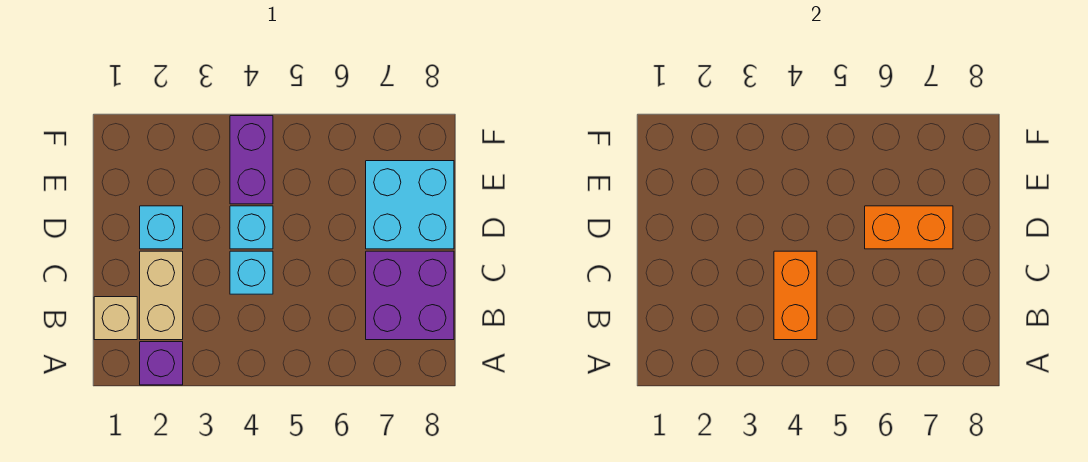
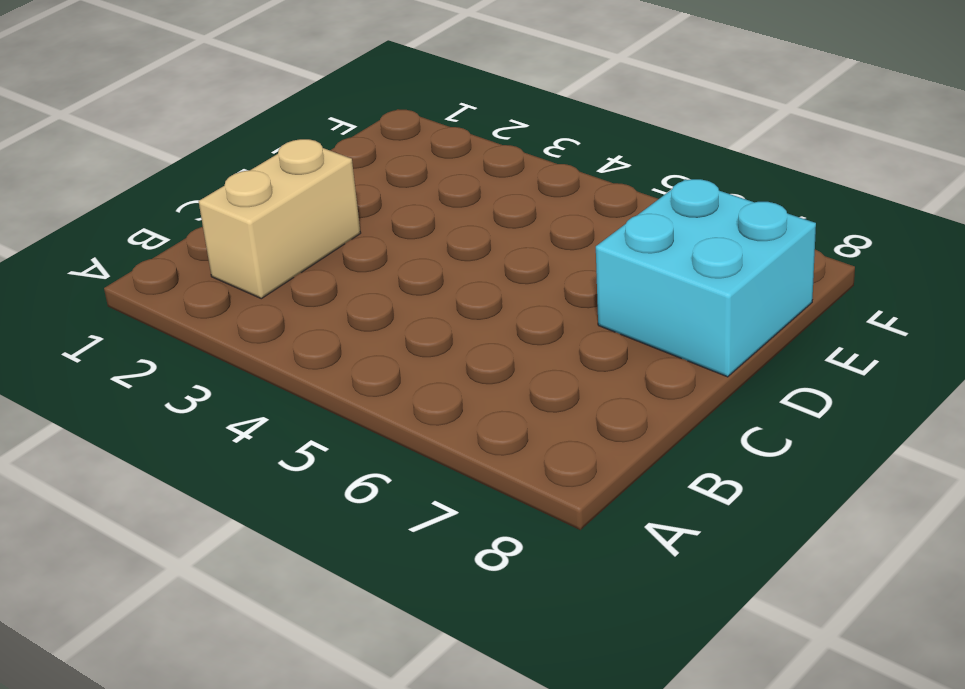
none -> purple 1x1 brick [140,342,183,385]
none -> tan 1x1 brick [94,297,137,340]

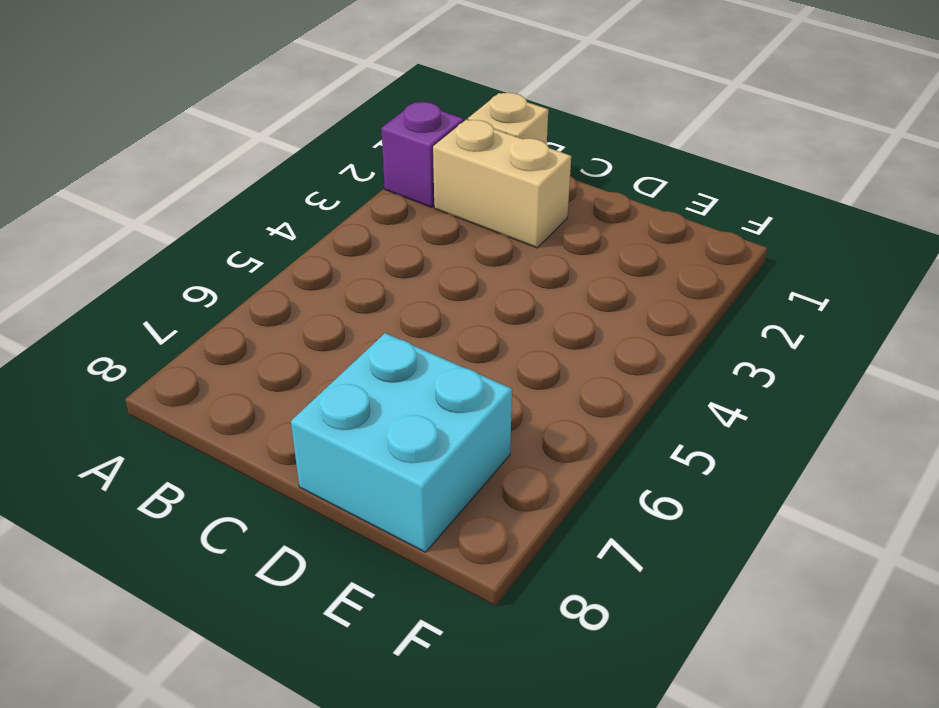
none -> purple 2x2 brick [366,251,454,340]
none -> cyan 1x1 brick [230,251,273,294]

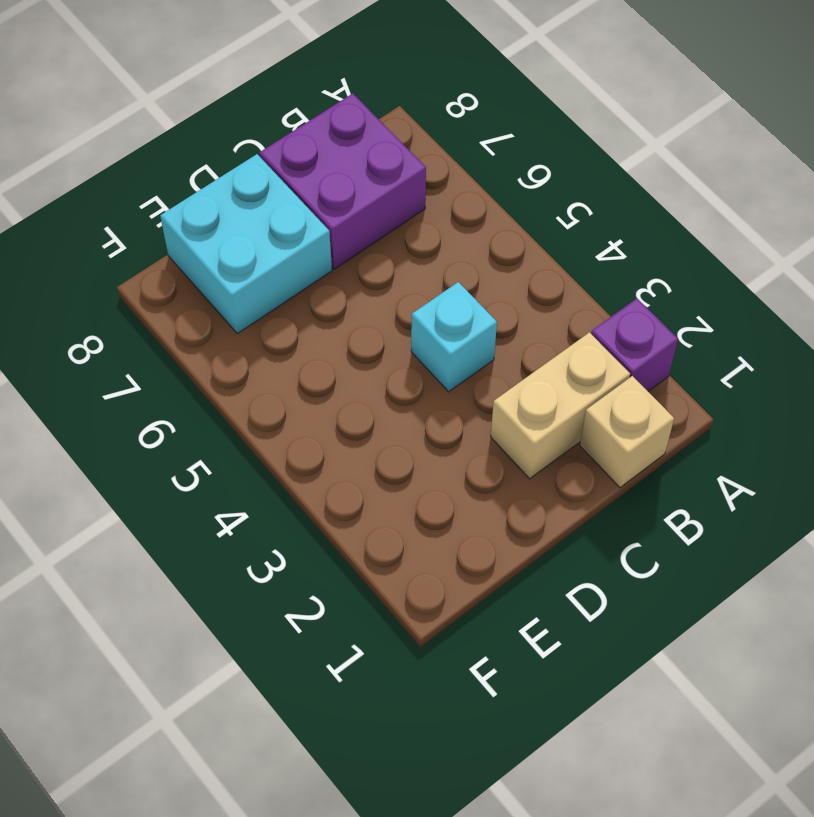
none -> cyan 1x1 brick [140,206,183,249]
none -> cyan 1x1 brick [230,206,273,249]

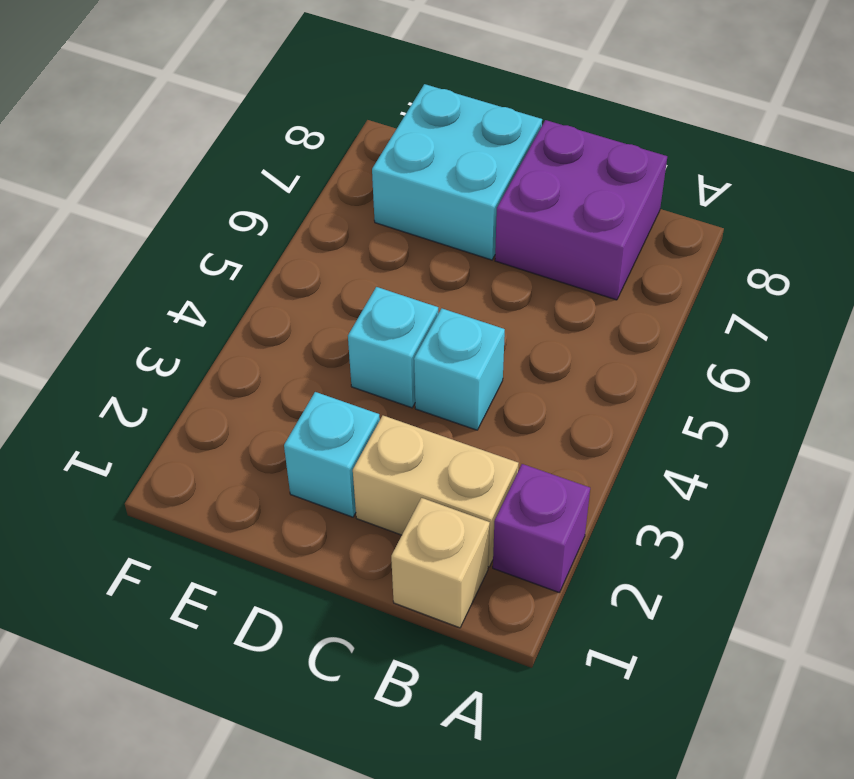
none -> purple 1x2 brick [230,116,273,204]
none -> orange 1x2 brick [774,251,817,340]

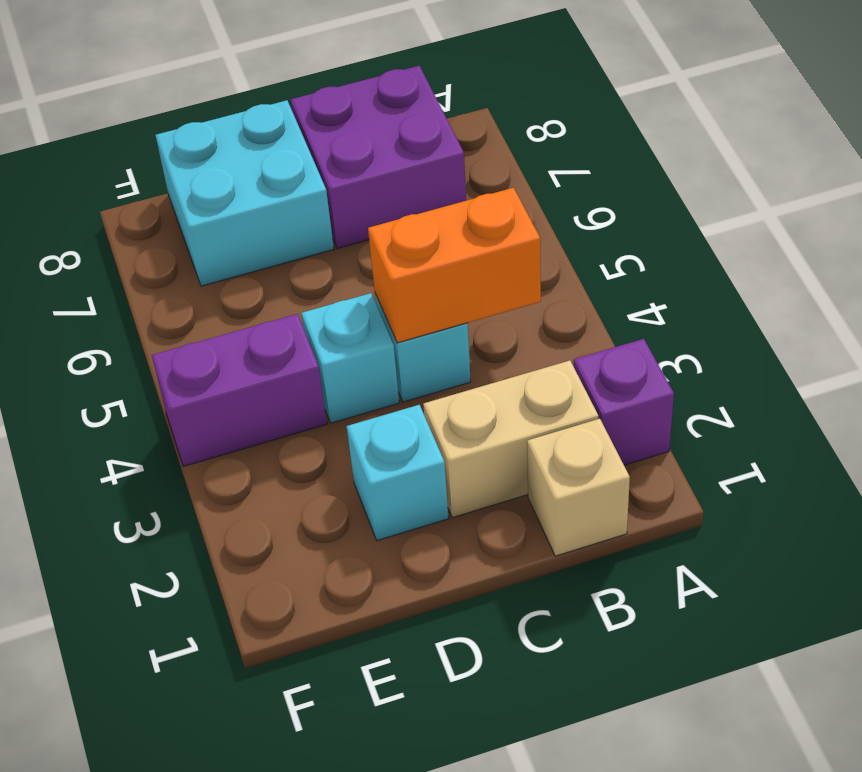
none -> orange 1x2 brick [865,206,953,249]

